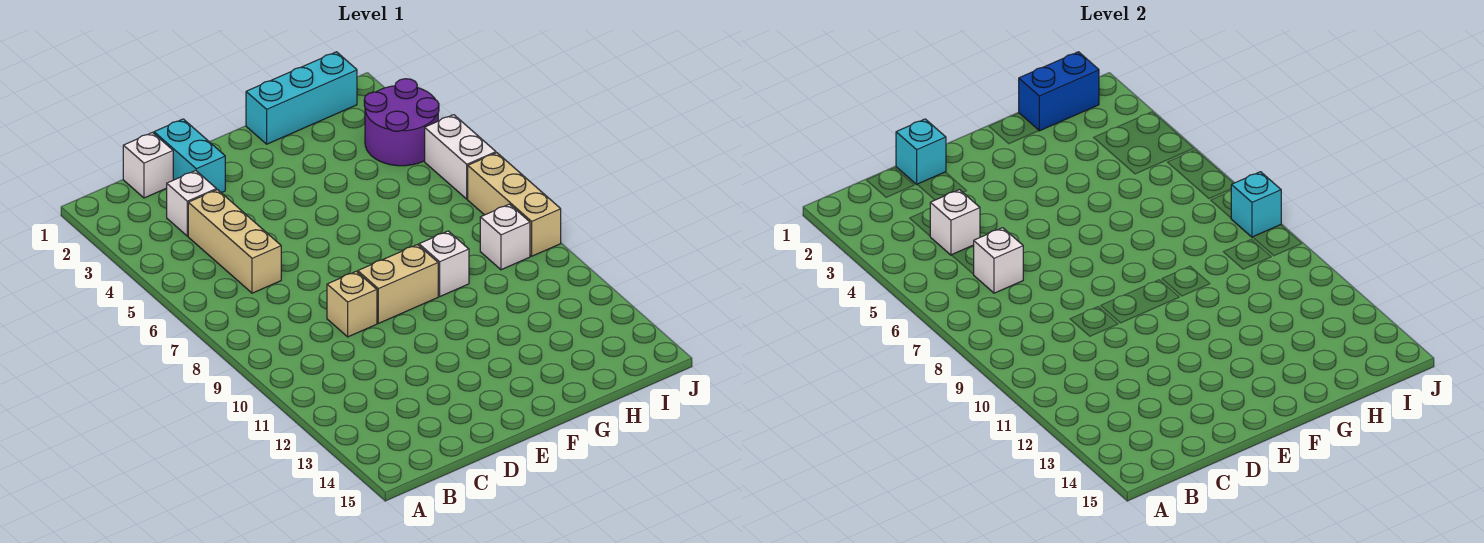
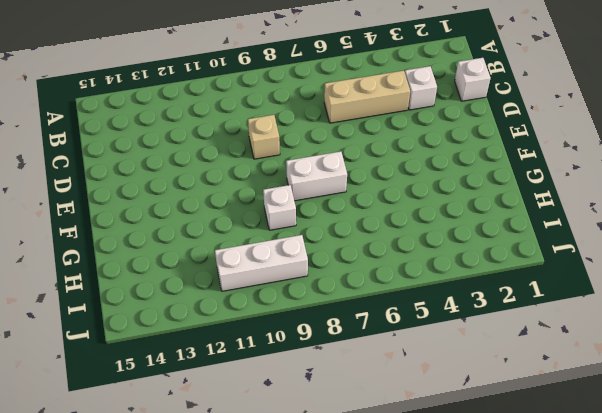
white 1x2 brick [286,151,347,201] -> white 1x2 brick moved to [425,115,496,199]
white 1x3 brick [215,235,308,291] -> white 1x1 brick [480,204,530,270]
none -> cyan 1x2 brick [154,119,225,193]
none -> tan 1x2 brick [358,245,438,323]
none -> cyan 1x3 brick [246,52,357,144]

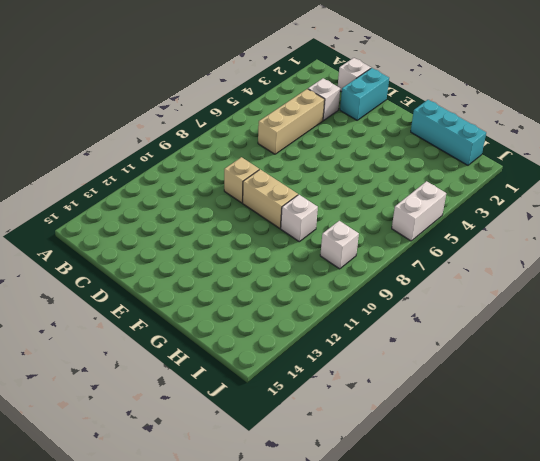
none -> purple 2x2 round brick [364,79,439,166]
none -> tan 1x3 brick [468,153,561,256]
none -> white 1x1 brick [930,190,980,255]

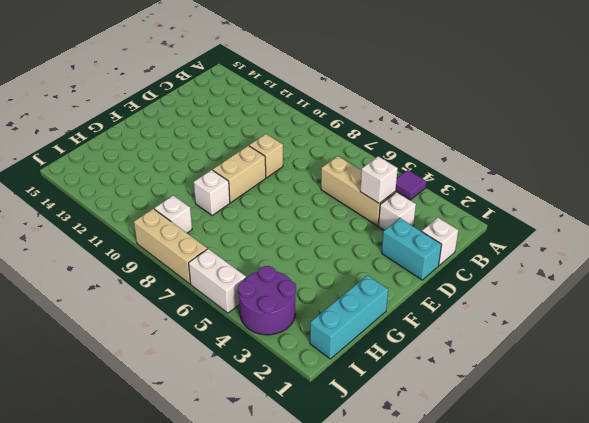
purple 1x1 tile [396,170,426,200] -> none
none -> white 1x1 brick [973,228,1023,293]
none -> cyan 1x1 brick [896,119,946,184]
none -> blue 1x2 brick [1019,52,1099,131]

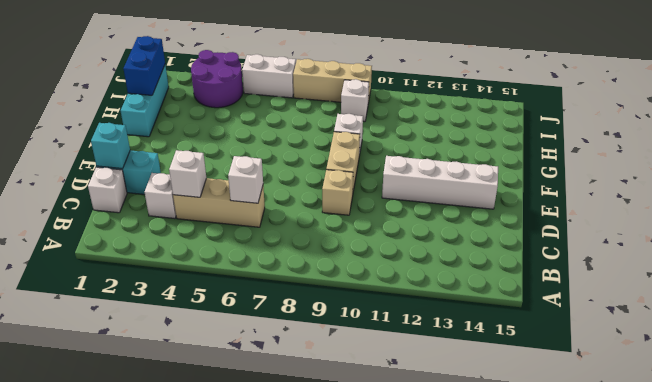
white 1x4 brick [382,156,498,209] -> none
none -> cyan 1x1 brick [1231,172,1281,237]

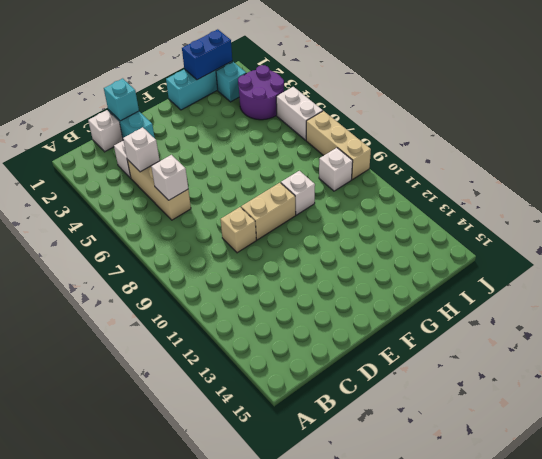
cyan 1x1 brick [216,62,246,102] -> cyan 1x1 brick moved to [1231,172,1281,237]

